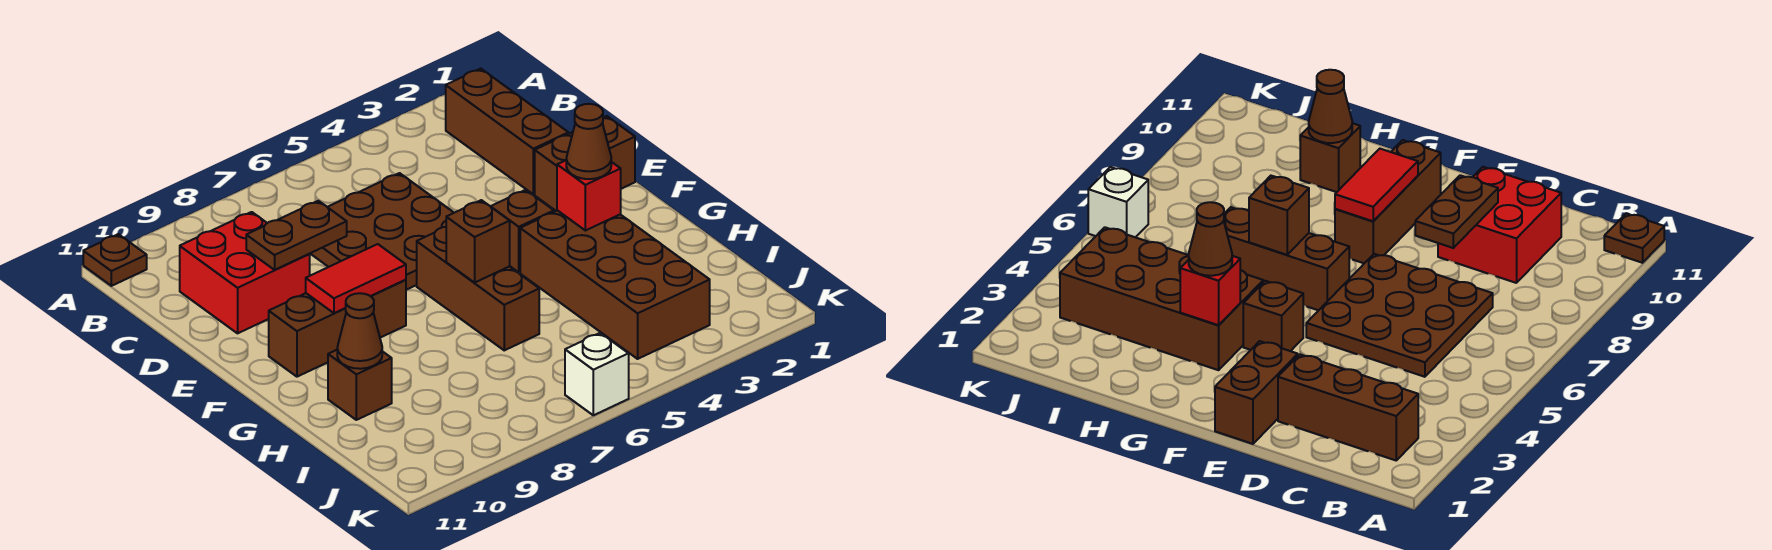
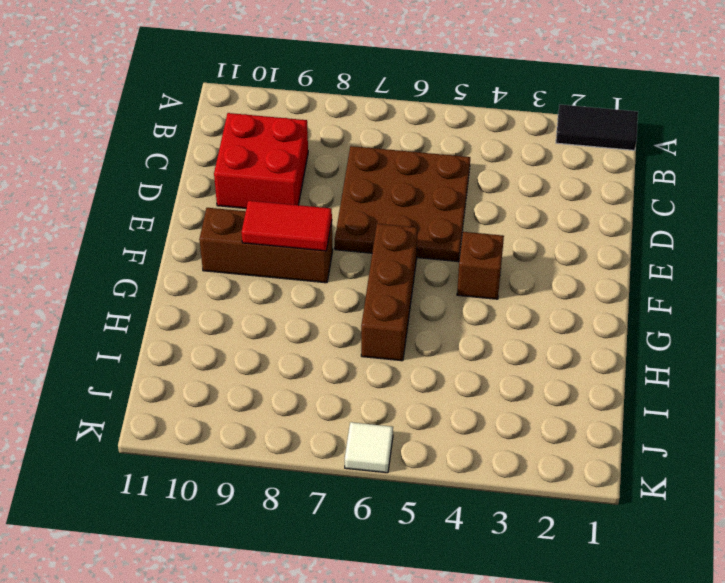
black 1x2 tile [556,105,638,150] -> none
white 1x1 tile [345,422,393,473] -> white 1x1 brick [565,333,629,415]
none -> brown 1x1 plate [83,234,147,286]
none -> brown 1x3 brick [446,69,568,194]
none -> brown 1x2 brick [535,116,635,211]

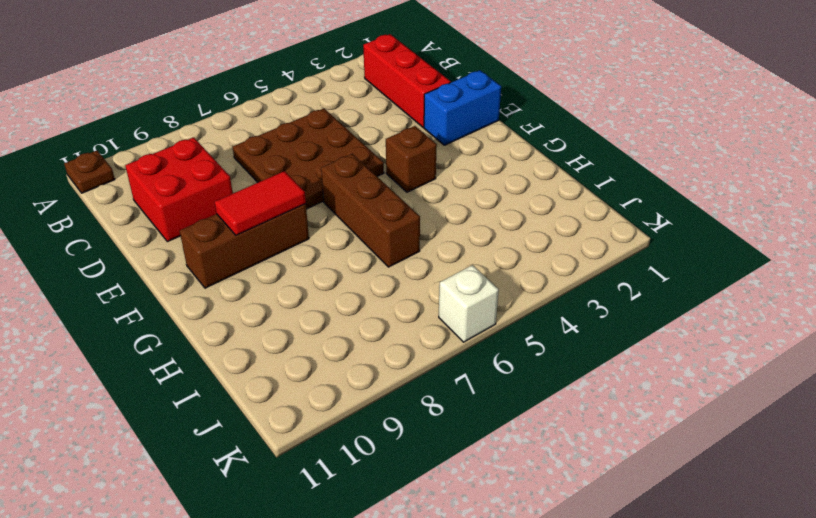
red 1x3 brick [363,34,451,127] -> brown 1x3 brick [446,69,568,194]
blue 1x2 brick [424,70,501,145] -> brown 1x2 brick [535,116,635,211]
none -> brown 2x4 brick [520,210,710,359]
none -> brown 1x1 brick [328,350,392,420]
none -> brown 1x2 plate [246,201,347,270]

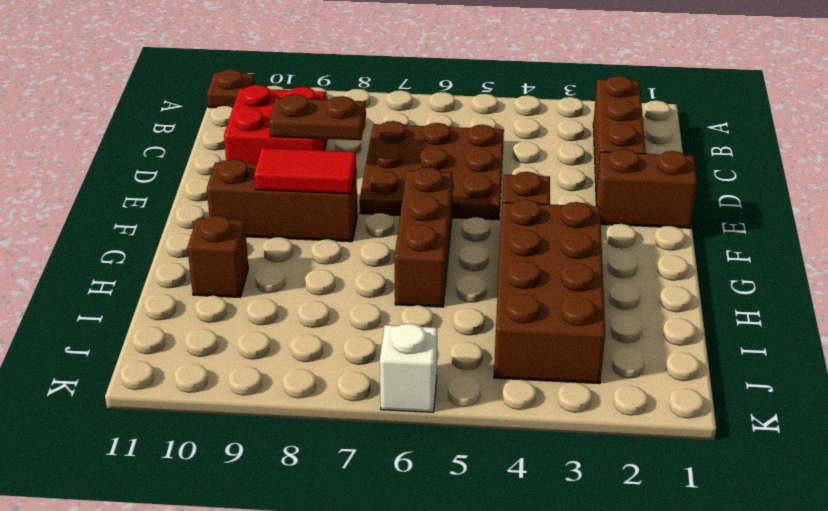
none -> red 1x1 brick [557,160,621,231]
none -> brown 1x1 brick [446,200,510,283]
none -> brown 1x1 cone [337,293,382,369]

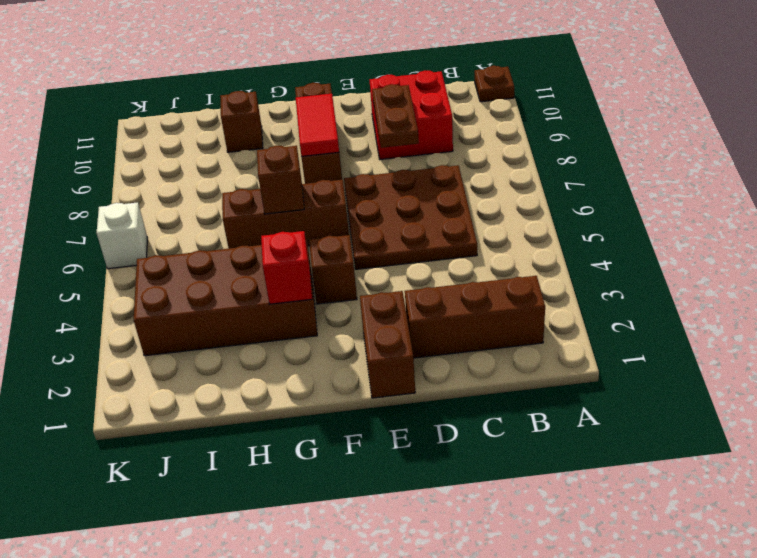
none -> brown 1x1 cone [337,293,382,369]
none -> brown 1x1 cone [566,104,611,179]

